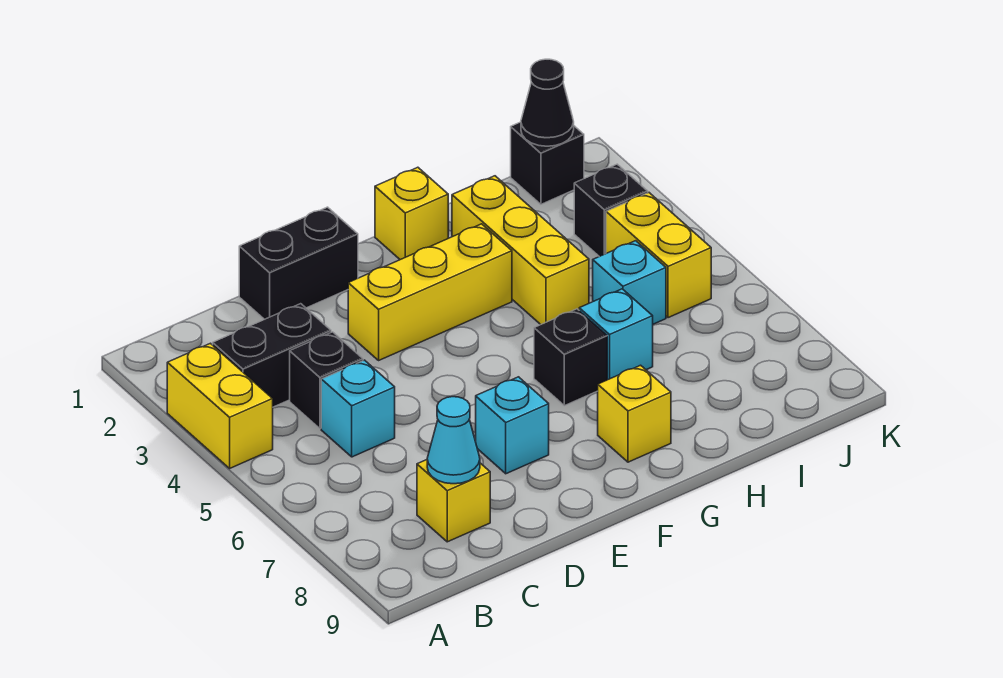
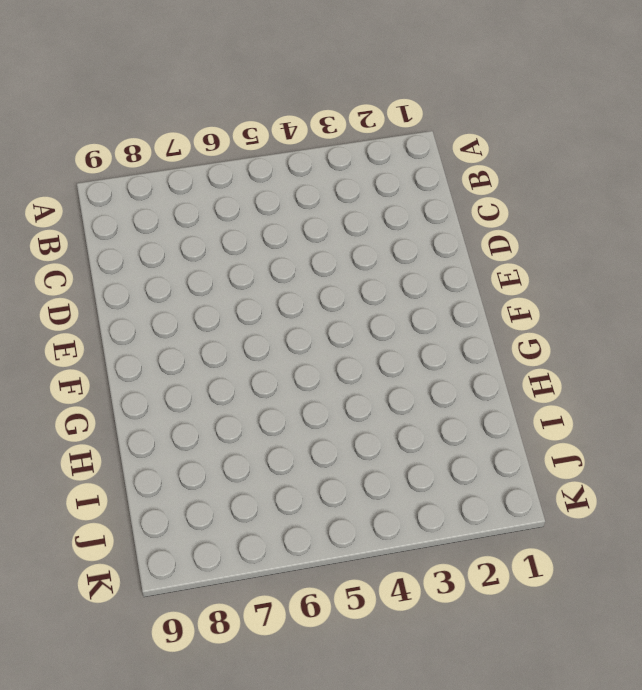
none -> yellow 1x2 brick [167,343,273,468]
none -> black 1x2 brick [213,304,331,407]
none -> black 1x1 brick [290,332,363,429]

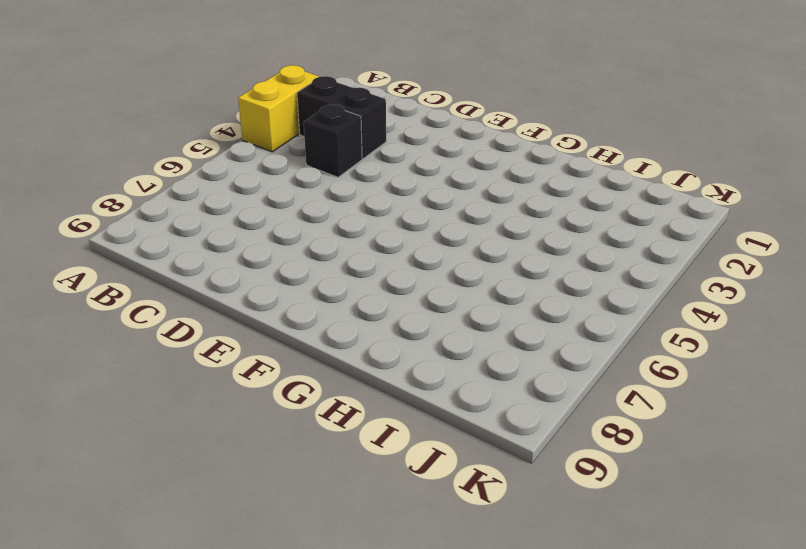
none -> cyan 1x1 brick [321,360,395,457]
none -> yellow 1x1 brick [417,460,490,542]
none -> black 1x2 brick [239,207,358,320]

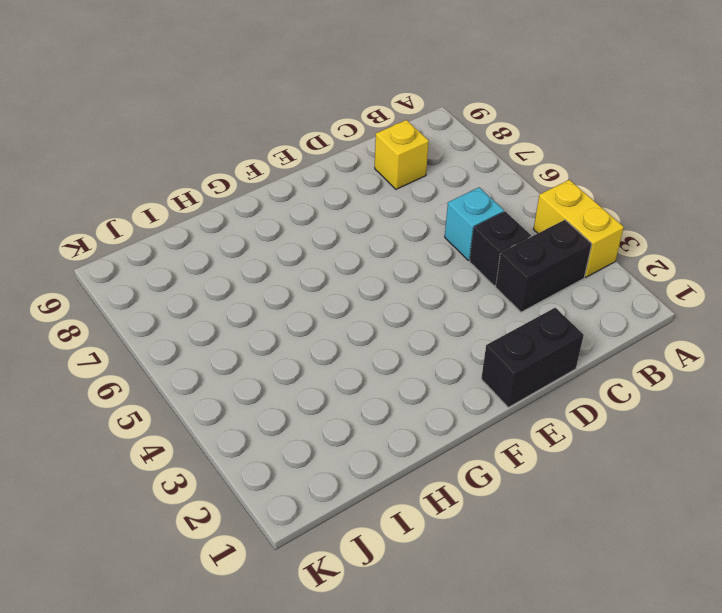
none -> yellow 1x3 brick [348,224,512,360]
none -> cyan 1x1 brick [476,377,549,474]
none -> yellow 1x1 brick [375,167,448,260]

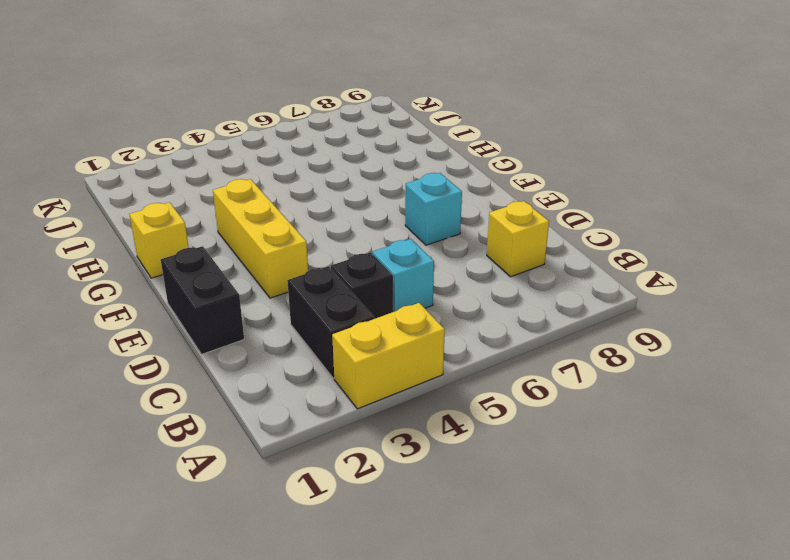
none -> black 1x1 brick [534,309,607,406]
none -> yellow 1x1 brick [598,365,671,462]
none -> yellow 1x3 brick [452,176,589,325]

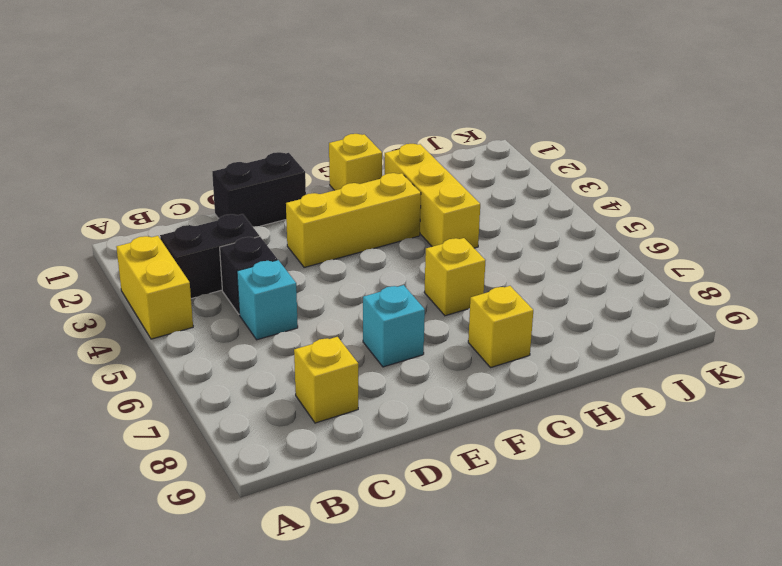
yellow 1x1 brick [424,238,485,316] -> black 1x1 brick [534,309,607,406]
none -> cyan 1x1 brick [579,289,653,380]
none -> cyan 1x1 brick [593,241,666,324]
none -> black 1x1 brick [511,122,584,204]

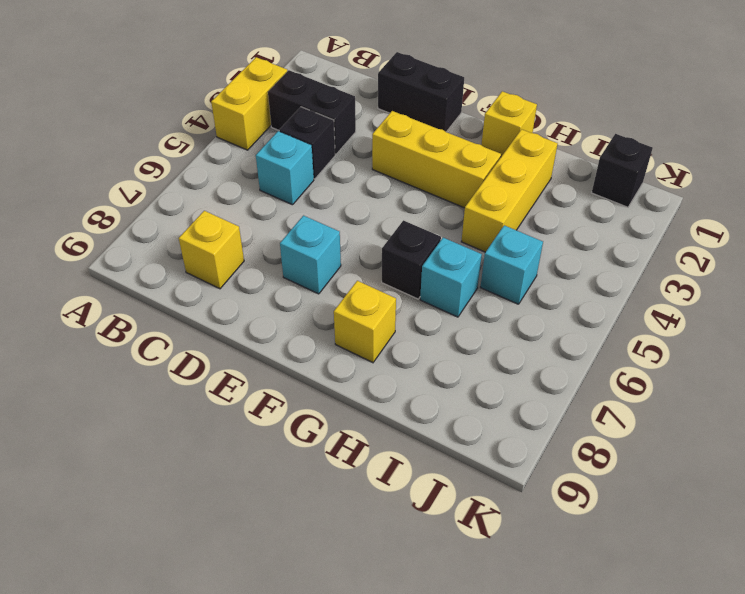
none -> black 1x1 brick [574,164,648,257]
none -> yellow 1x2 brick [606,193,711,318]
none -> cyan 1x1 cone [427,397,480,484]

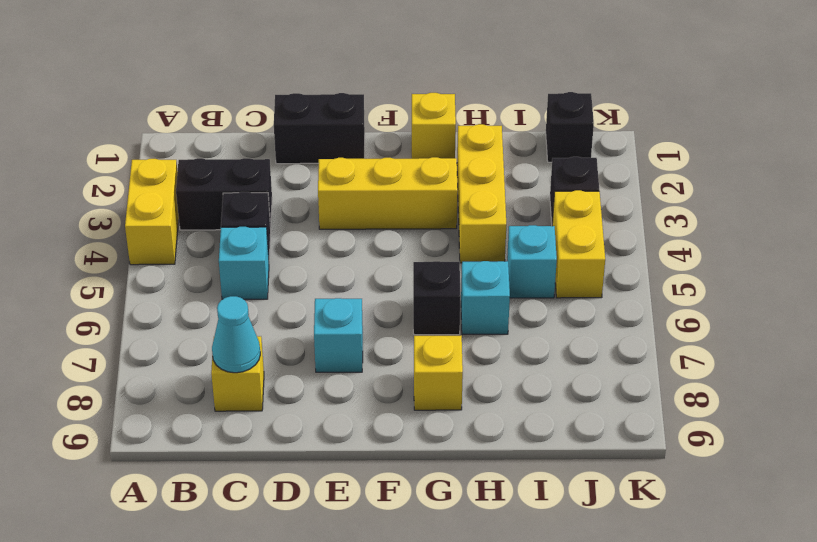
none -> black 1x1 cone [521,59,574,146]

